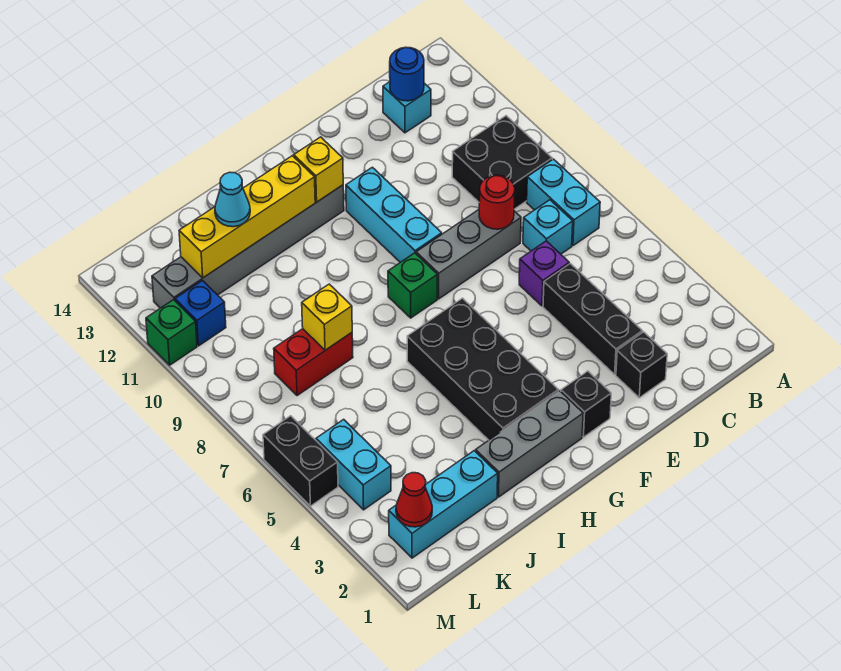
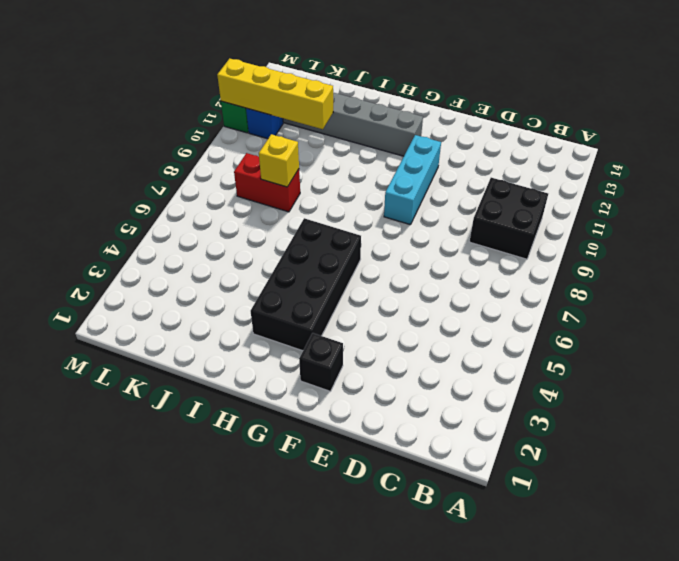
yellow 1x4 brick [217,58,333,129] -> yellow 1x4 brick moved to [179,156,315,278]
none -> cyan 1x2 brick [527,159,600,246]
none -> cyan 1x1 brick [523,200,573,254]
none -> cyan 1x1 brick [383,82,431,133]

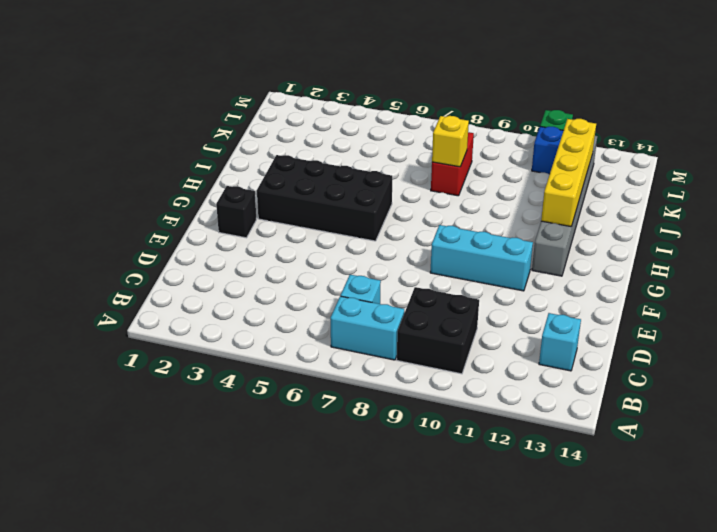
none -> black 1x1 brick [616,332,667,398]
none -> black 1x3 brick [543,264,643,374]
none -> purple 1x1 brick [519,241,569,306]

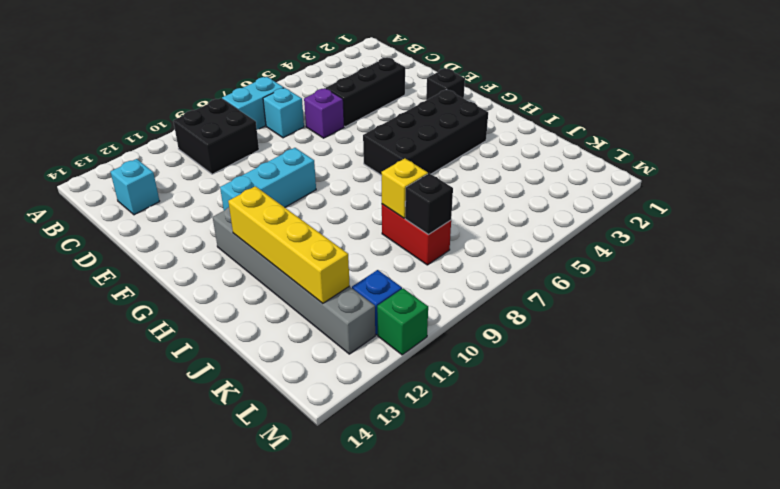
black 1x1 brick [405,173,453,235] -> black 1x1 brick moved to [616,332,667,398]
none -> grey 1x3 brick [416,210,521,299]
none -> grey 1x3 brick [476,391,583,497]
none -> green 1x1 brick [388,253,437,318]

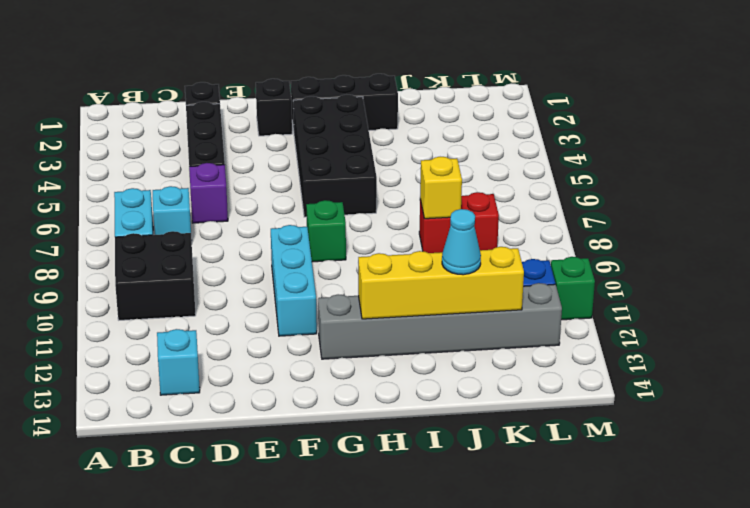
black 1x3 brick [291,74,398,131] -> grey 1x3 brick [476,391,583,497]
none -> grey 1x3 brick [416,210,521,299]
none -> cyan 1x3 brick [389,451,498,558]
none -> cyan 1x2 brick [316,419,391,510]

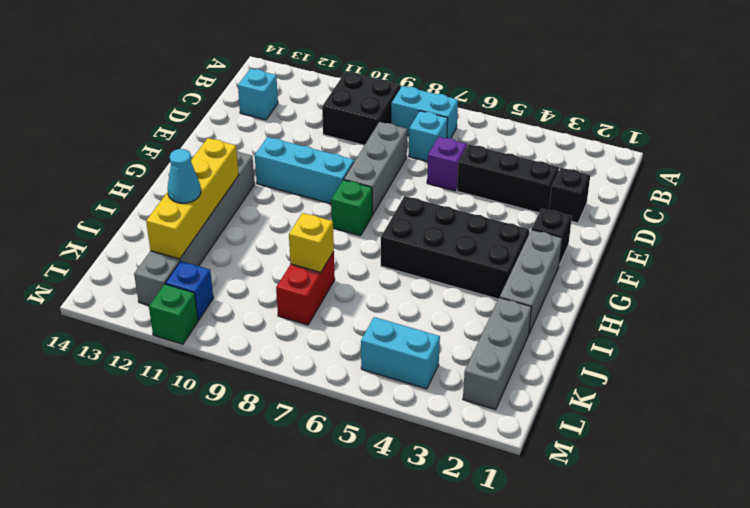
grey 1x3 brick [463,298,531,410] -> cyan 1x3 brick [389,451,498,558]
none -> black 1x2 brick [263,416,338,506]
none -> blue 1x1 round brick [390,48,424,101]
none -> red 1x1 round brick [479,175,515,229]

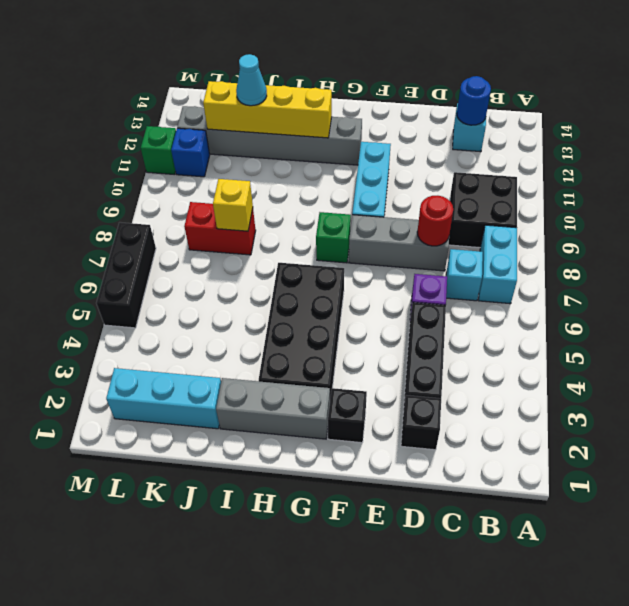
black 1x3 brick [96,222,156,328] -> black 1x2 brick [263,416,338,506]
none -> cyan 1x2 brick [316,419,391,510]
none -> yellow 1x1 brick [294,137,343,202]
none -> red 1x1 cone [396,473,432,527]

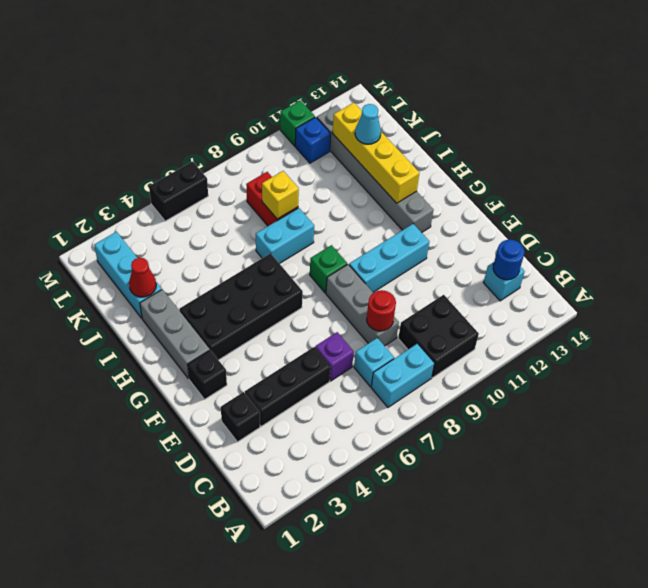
cyan 1x2 brick [256,208,314,264] -> cyan 1x2 brick moved to [316,419,391,510]
red 1x1 cone [129,258,156,297] -> red 1x1 cone moved to [396,473,432,527]
none -> yellow 1x1 brick [294,137,343,202]

